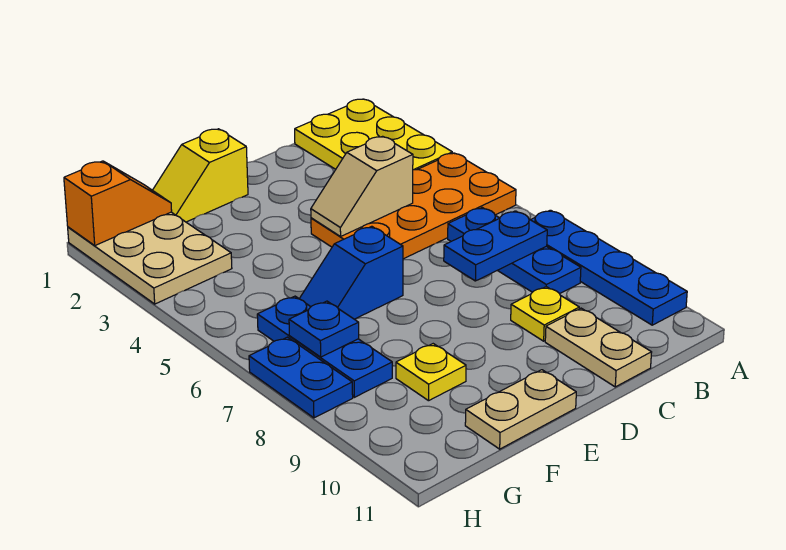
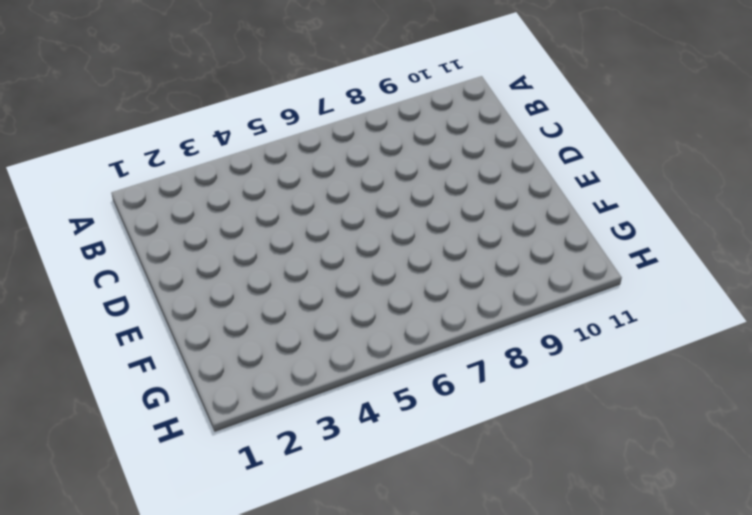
none -> yellow 2x3 plate [295,99,452,170]
none -> orange 2x4 plate [311,153,516,259]
none -> blue 1x4 plate [531,210,687,325]

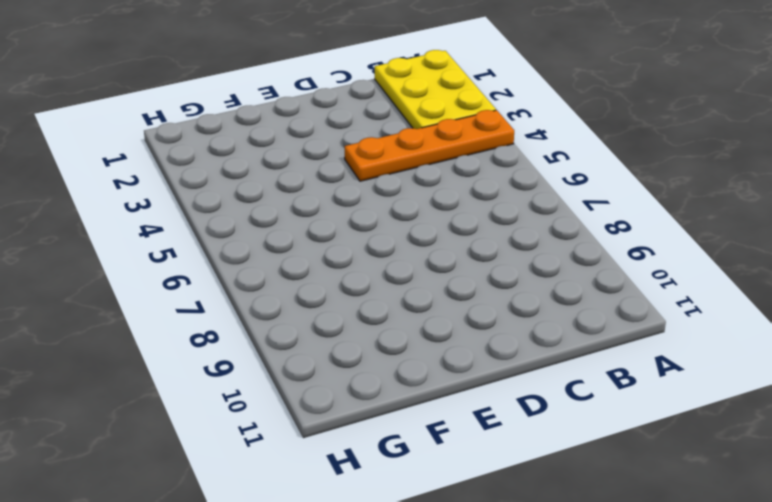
orange 1x4 plate [345,110,514,181] -> orange 2x4 plate [311,153,516,259]
none -> blue 1x4 plate [531,210,687,325]
none -> blue 1x3 plate [448,208,581,294]
none -> yellow 1x1 plate [511,287,579,341]

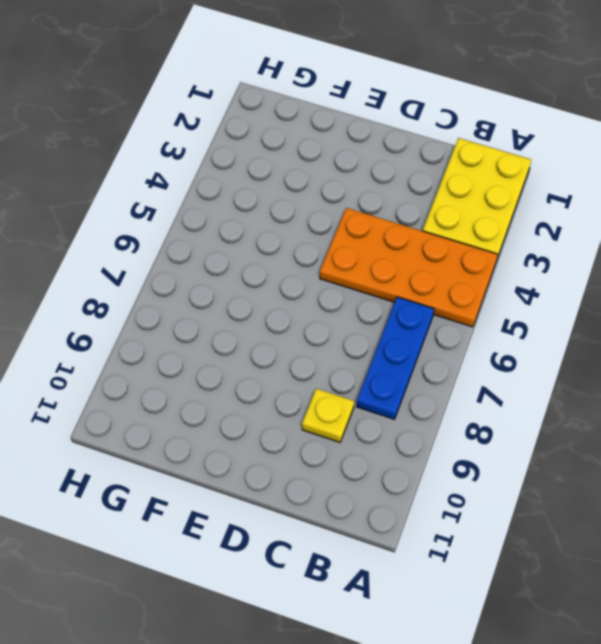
none -> blue 1x4 plate [531,210,687,325]
none -> tan 1x2 plate [545,308,652,387]
none -> yellow 1x2 slope [153,129,248,222]

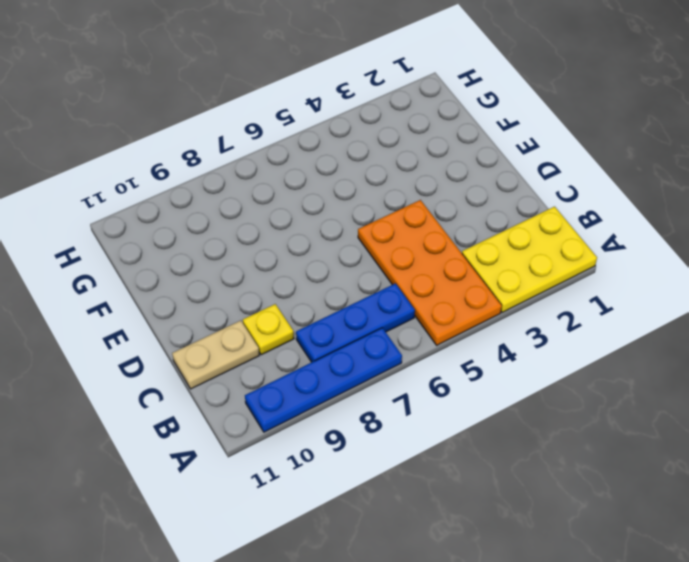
none -> yellow 1x2 slope [153,129,248,222]
none -> blue 1x2 slope [299,226,403,319]
none -> tan 1x2 plate [465,370,576,449]

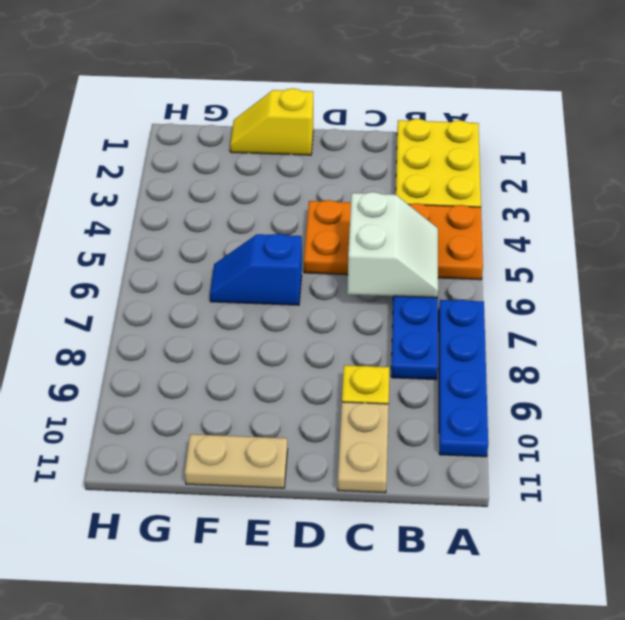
white 2x2 slope [347,192,438,298] -> none
none -> yellow 1x1 plate [396,344,466,401]
none -> tan 2x3 plate [68,212,232,304]
none -> blue 1x3 plate [257,296,392,397]

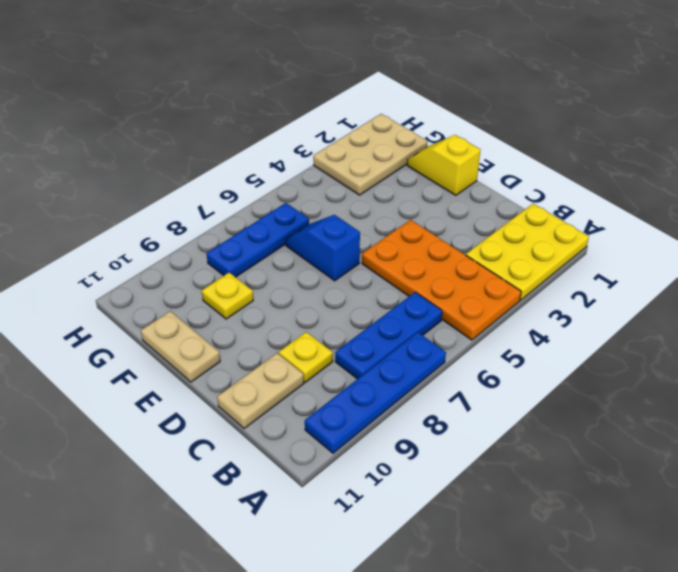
none -> blue 1x2 plate [249,337,353,418]
none -> blue 1x2 plate [444,211,547,281]
none -> tan 1x2 slope [311,136,413,236]

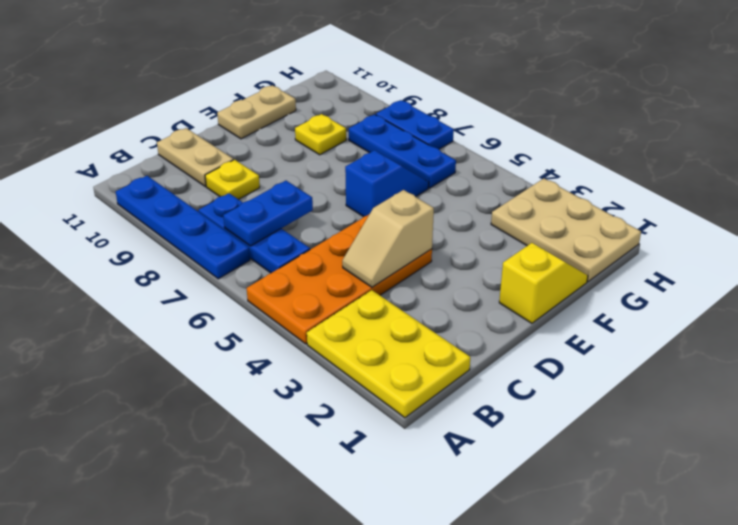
tan 1x2 slope [342,190,434,287] -> tan 1x2 slope turned to [311,136,413,236]
none -> orange 1x2 slope [64,161,172,245]
none -> blue 1x1 plate [289,301,359,357]

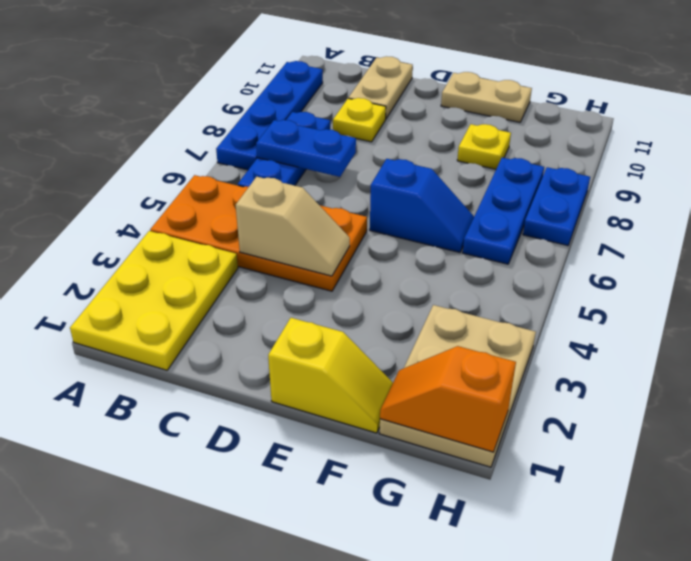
none -> blue 1x1 plate [289,301,359,357]

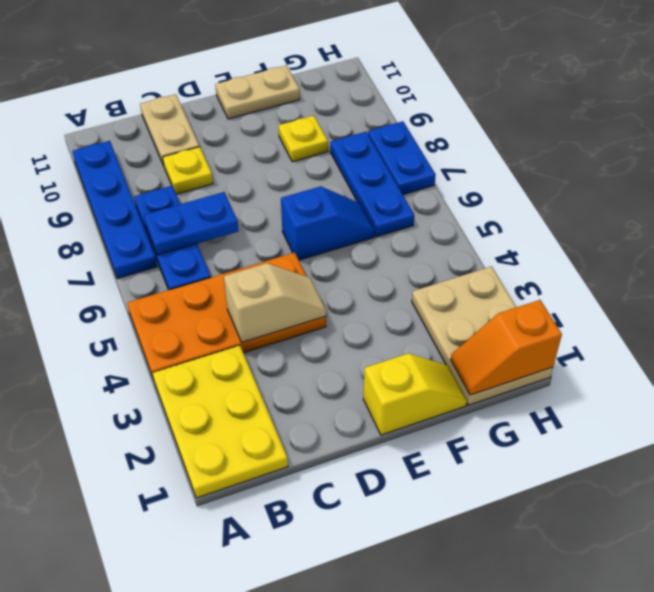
none -> blue 1x1 plate [289,301,359,357]

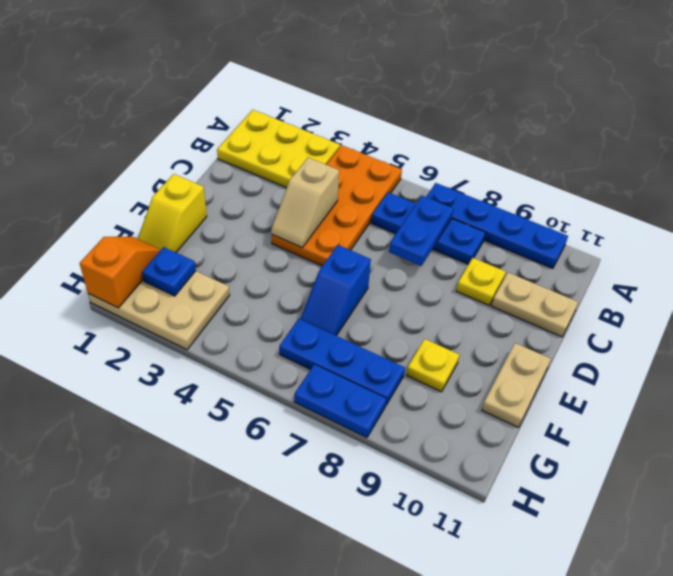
blue 1x1 plate [142,247,196,296] -> blue 1x1 plate moved to [289,301,359,357]

